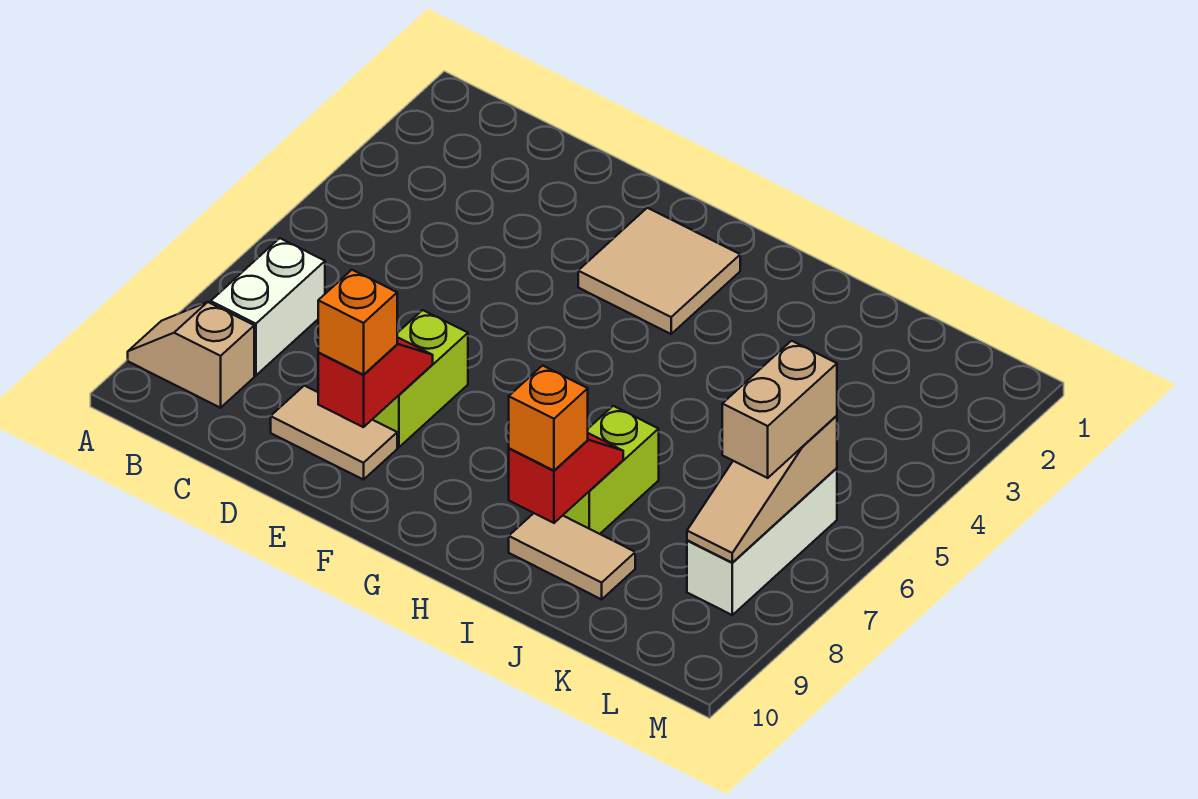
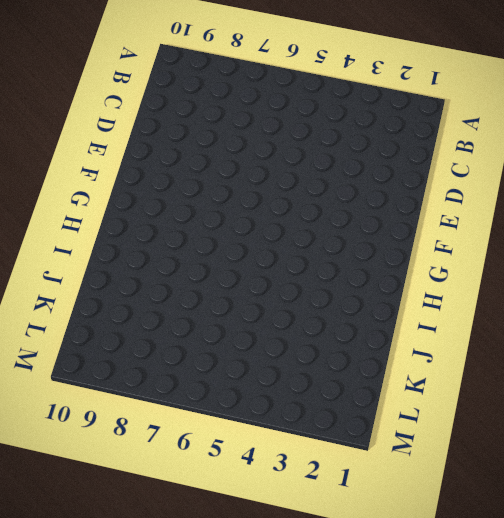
none -> tan 1x2 slope [128,302,254,408]
none -> white 1x2 brick [211,238,325,375]
none -> tan 1x2 tile [271,386,397,480]

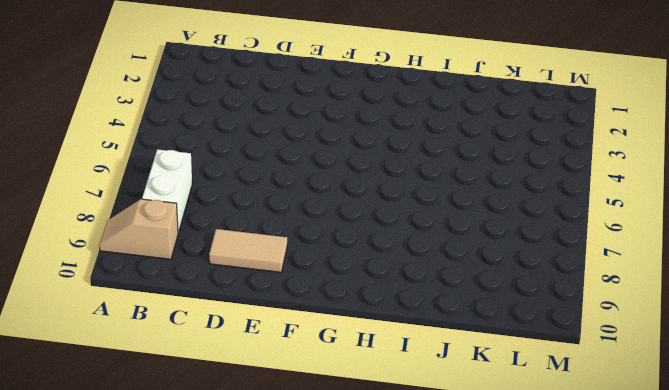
none -> lime 1x2 brick [372,310,468,447]
none -> tan 2x2 tile [578,208,740,334]
none -> lime 1x2 brick [563,406,659,534]

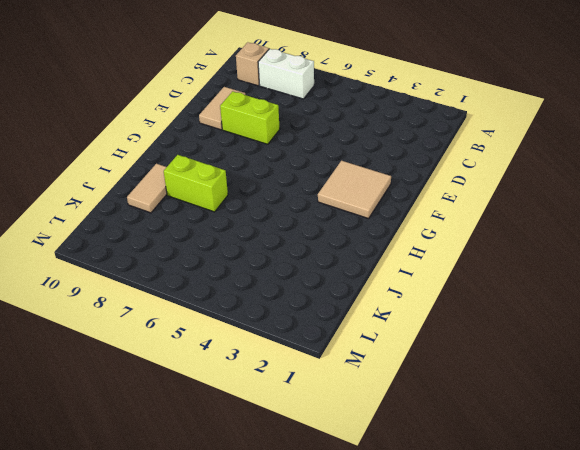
none -> white 1x3 brick [687,468,837,615]
none -> red 1x2 slope [318,337,433,427]
none -> red 1x2 slope [509,433,623,523]

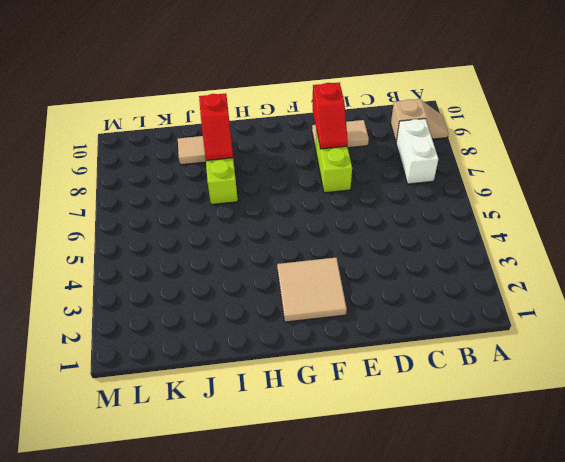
none -> white 1x3 brick [687,468,837,615]
none -> tan 1x3 slope [687,416,837,563]
none -> orange 1x1 brick [318,270,397,375]

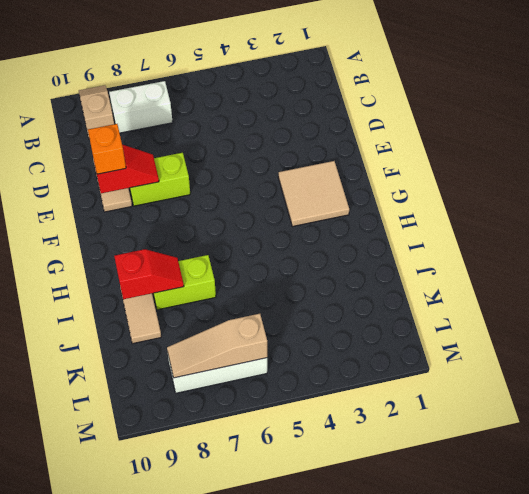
none -> orange 1x1 brick [509,366,588,471]
none -> tan 1x2 brick [722,341,837,478]

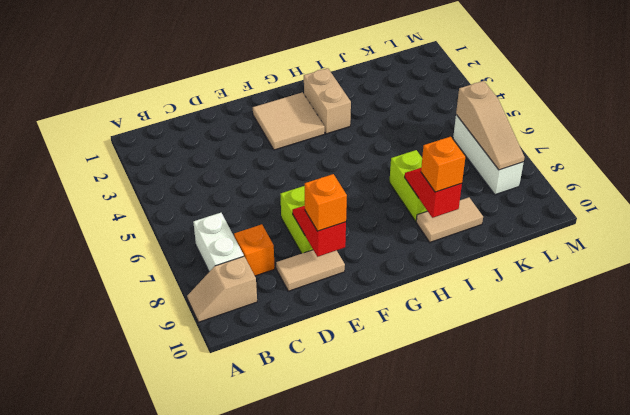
orange 1x1 brick [234,224,275,276] -> none
tan 1x2 brick [304,68,351,134] -> tan 1x2 brick moved to [722,341,837,478]

